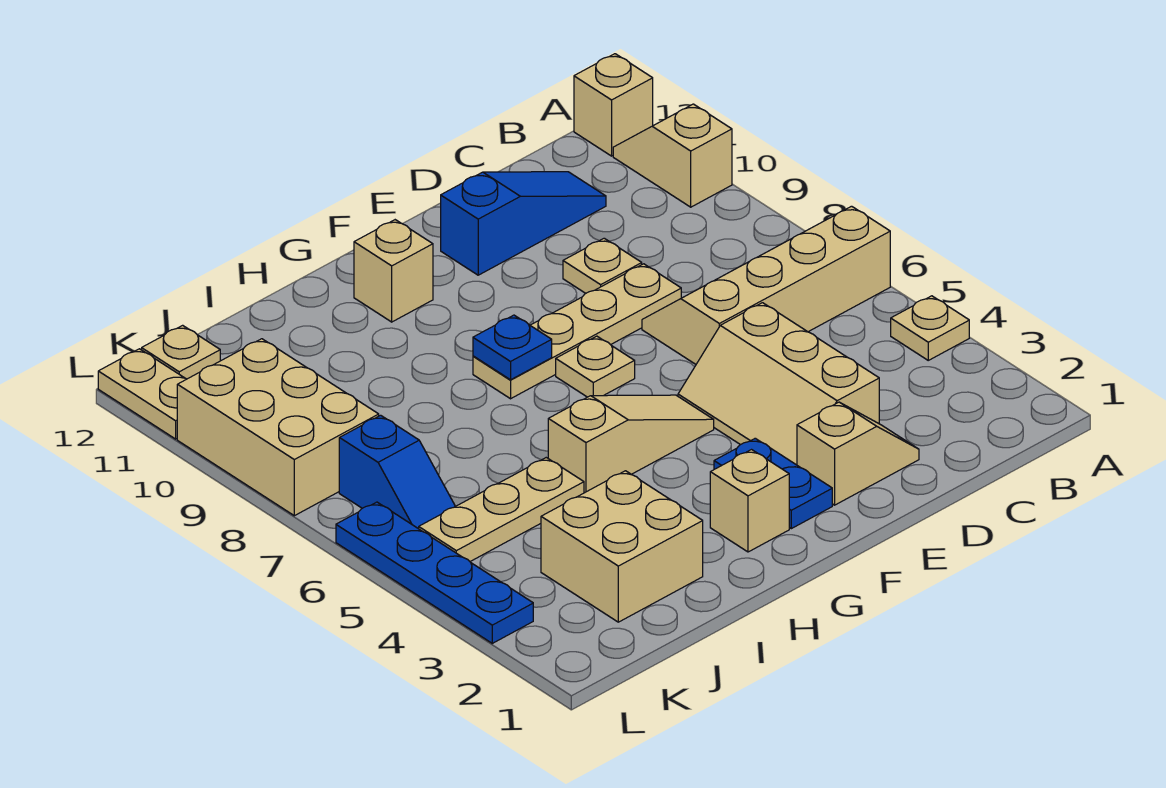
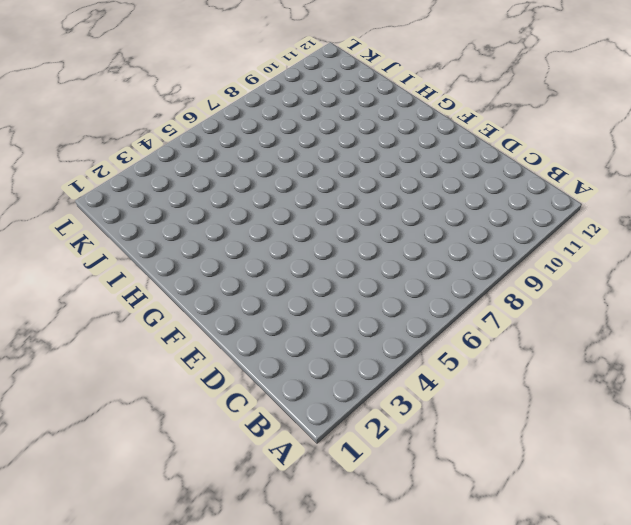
none -> tan 1x1 plate [891,296,969,360]
none -> tan 2x4 slope [642,206,890,364]
none -> tan 1x2 slope [613,104,732,207]

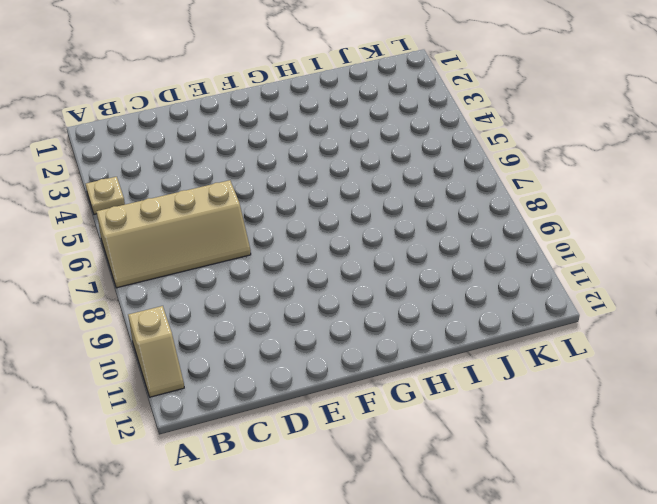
none -> tan 1x1 brick [574,54,653,156]
none -> blue 1x3 slope [441,172,606,275]
none -> tan 1x2 slope [797,402,919,505]

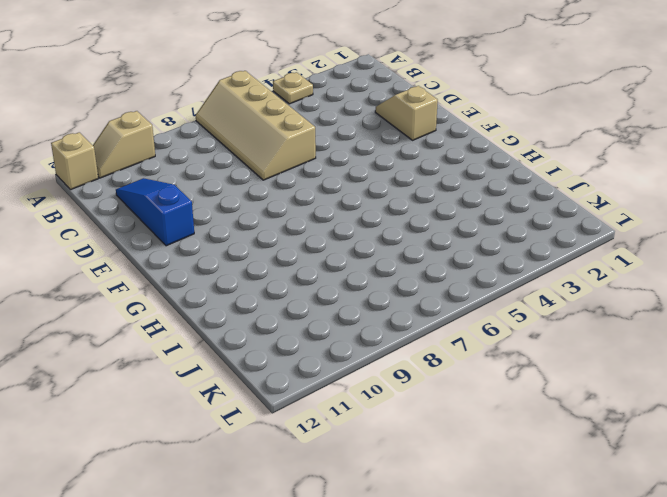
none -> tan 2x3 slope [678,303,879,465]
none -> tan 1x4 plate [473,264,681,399]
none -> tan 1x1 plate [563,238,642,293]

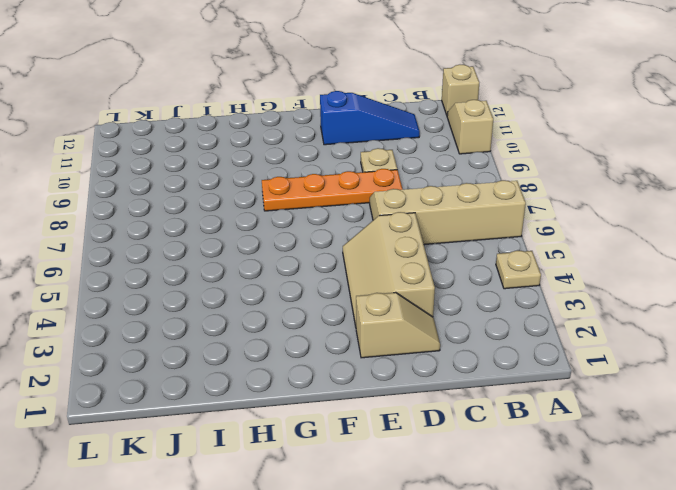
orange 1x4 plate [262,169,403,211] -> tan 1x4 plate [473,264,681,399]
none -> blue 1x2 plate [714,438,832,529]
none -> tan 1x3 slope [548,395,714,493]
none -> tan 1x1 plate [556,336,635,397]

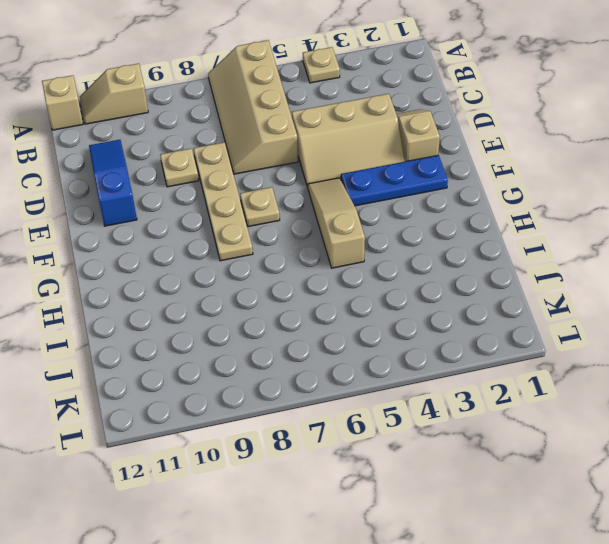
blue 1x3 plate [341,155,448,206] -> blue 1x2 plate [714,438,832,529]
none -> tan 1x1 brick [710,450,789,552]
none -> tan 1x1 brick [354,220,433,322]
none -> tan 2x2 brick [541,471,703,622]

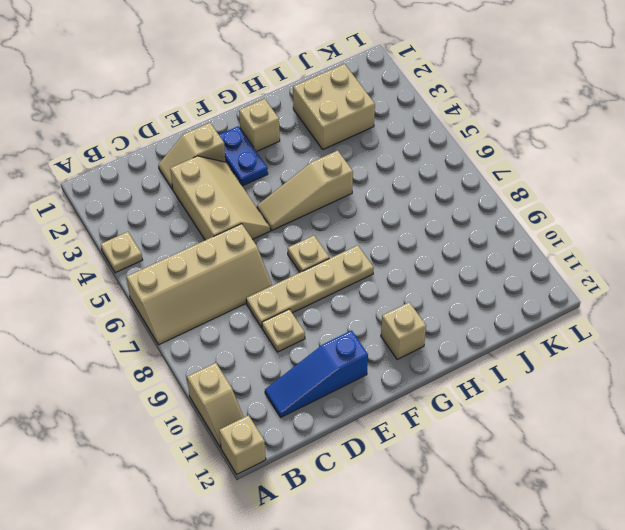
none -> tan 1x3 plate [419,458,584,561]
none -> blue 1x2 slope [339,415,455,529]
none -> tan 2x3 brick [177,339,379,516]

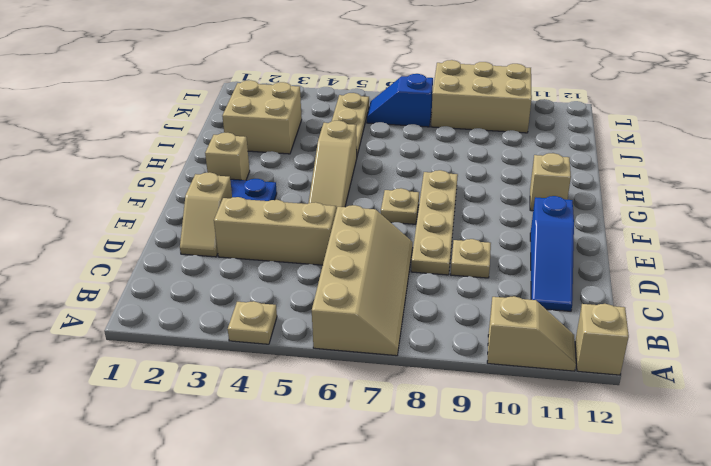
none -> tan 1x1 plate [142,325,220,379]
none -> blue 1x4 plate [336,502,533,643]
none -> tan 1x2 plate [98,349,186,439]

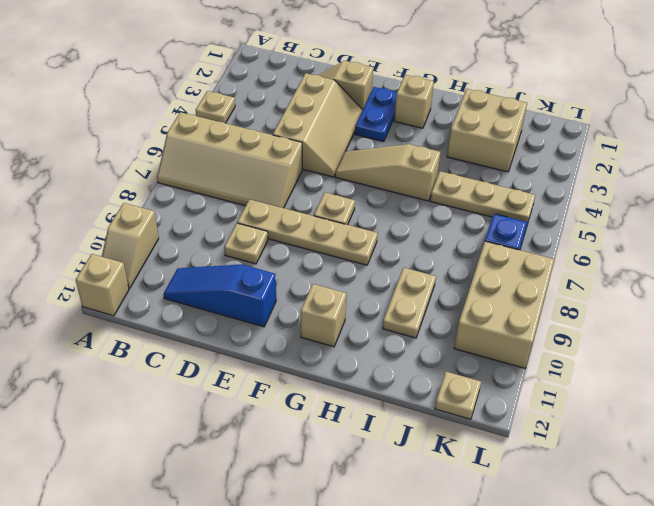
tan 1x2 plate [383,268,436,338] -> tan 1x2 plate moved to [98,349,186,439]
none -> blue 1x4 plate [336,502,533,643]
none -> blue 1x1 plate [473,315,552,380]

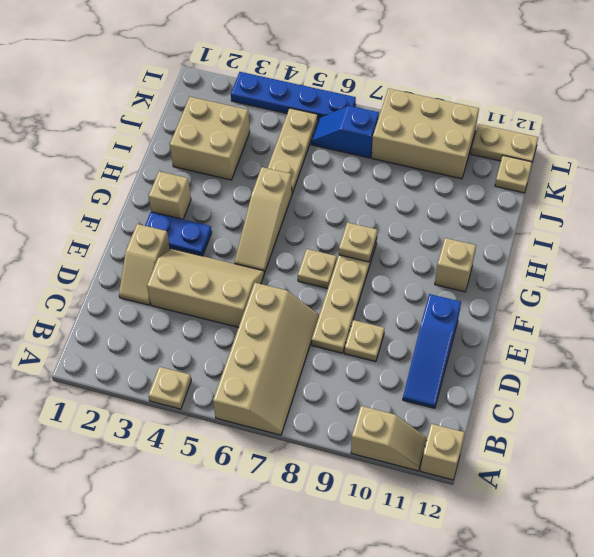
tan 1x1 plate [339,222,377,262] -> blue 1x1 plate [473,315,552,380]

